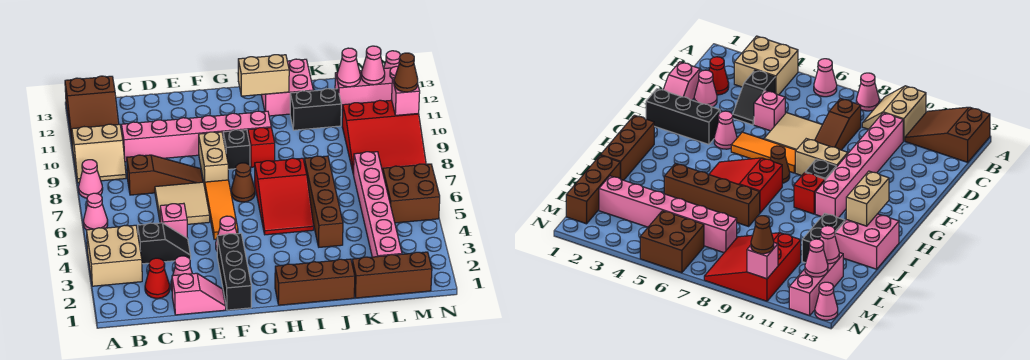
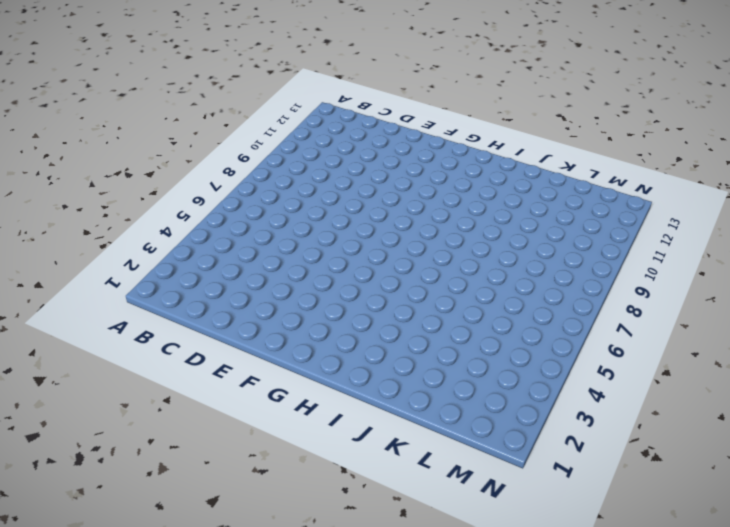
none -> tan 2x2 brick [86,225,142,286]
none -> pink 1x1 cone [84,193,108,230]
none -> pink 1x1 cone [79,160,103,198]
none -> tan 2x2 slope [72,124,126,183]

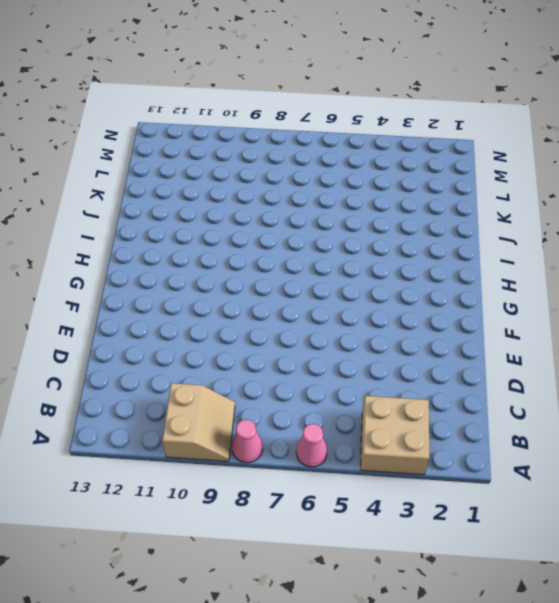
none -> brown 2x3 slope [65,76,119,147]
none -> red 1x1 cone [145,258,170,298]
none -> black 1x2 slope [138,223,191,264]
none -> brown 1x3 slope [127,155,203,195]

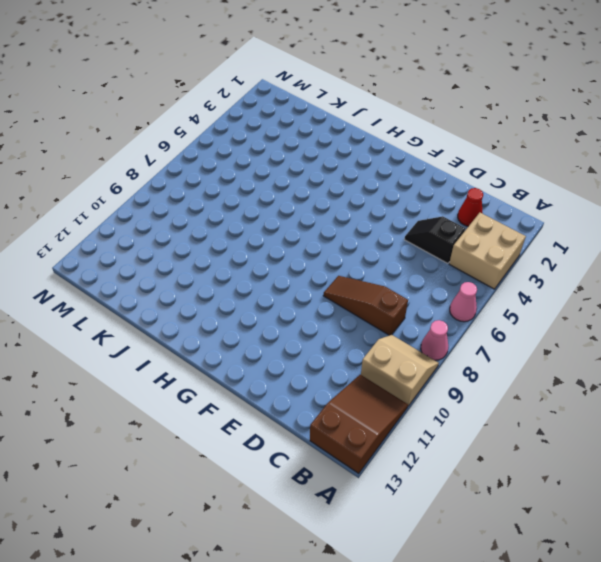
none -> pink 1x6 brick [121,111,271,162]
none -> pink 1x2 slope [172,273,226,315]
none -> pink 1x1 cone [171,256,192,290]
none -> pink 1x1 brick [160,203,188,239]

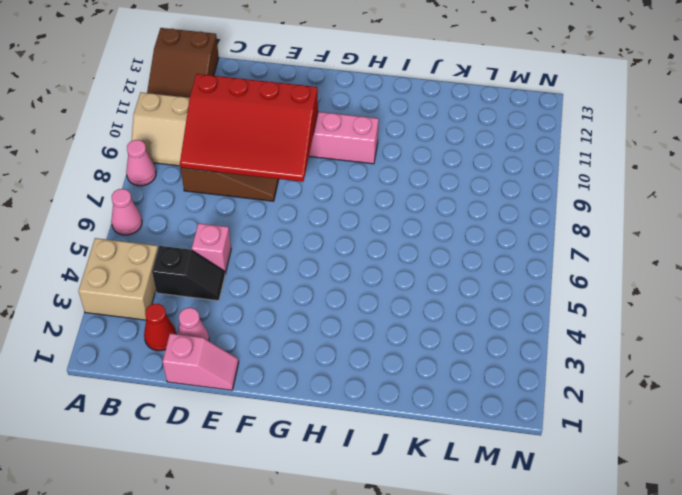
red 3x4 slope [180,74,318,182] -> none
none -> tan 2x2 tile [155,182,210,224]
none -> black 1x3 brick [217,233,251,310]
none -> pink 1x1 cone [216,216,237,250]
none -> orange 1x3 tile [205,180,238,239]

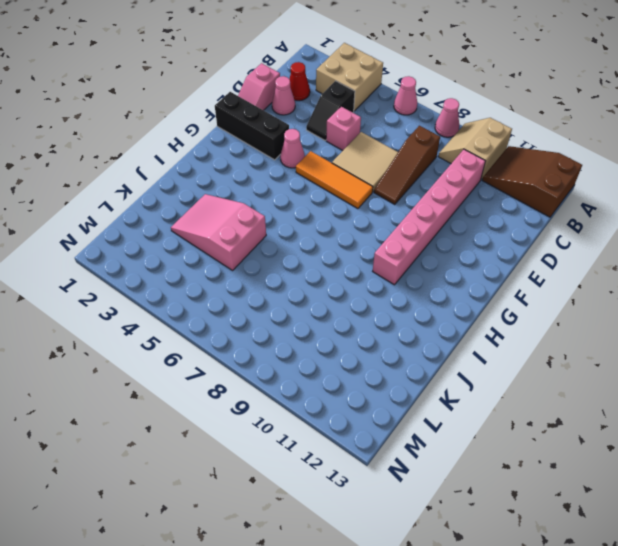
pink 2x3 slope [171,194,266,270] -> brown 1x4 brick [304,156,343,247]
none -> tan 1x2 brick [199,132,228,187]
none -> brown 1x1 cone [231,163,255,202]
none -> black 1x1 brick [223,130,250,169]
none -> brown 1x3 brick [275,259,355,305]

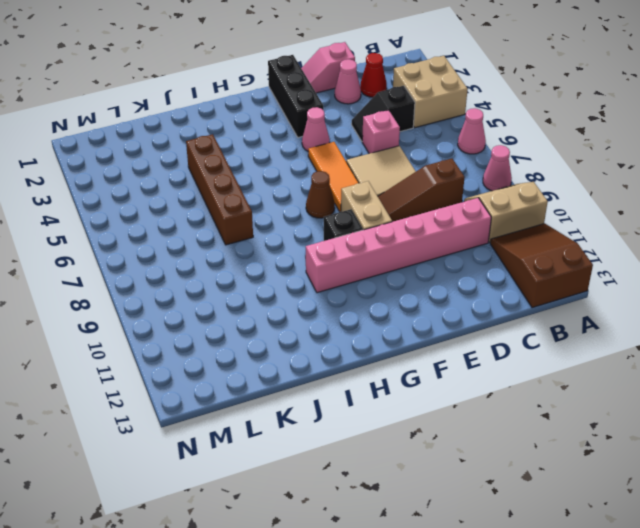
none -> brown 1x3 brick [275,259,355,305]
none -> red 2x3 slope [255,158,314,235]
none -> red 1x1 brick [248,128,275,167]
none -> pink 2x2 brick [261,59,313,116]

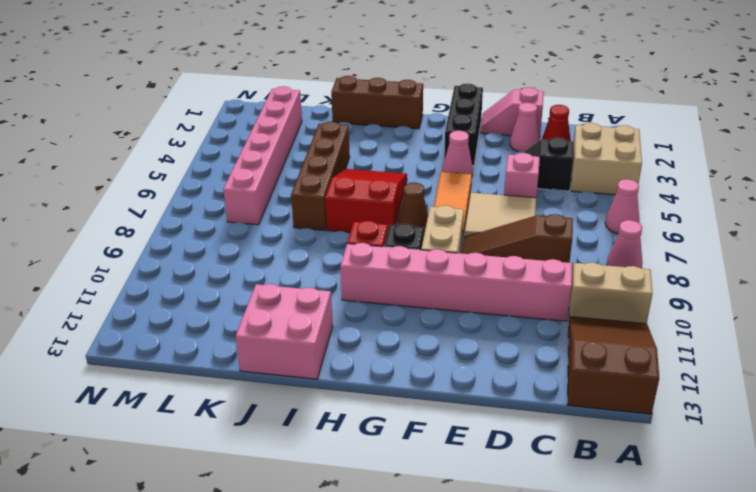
none -> black 1x2 brick [290,89,341,130]
none -> brown 1x3 brick [352,252,432,298]
none -> red 3x3 slope [342,100,426,175]
none -> pink 1x3 brick [335,66,398,110]

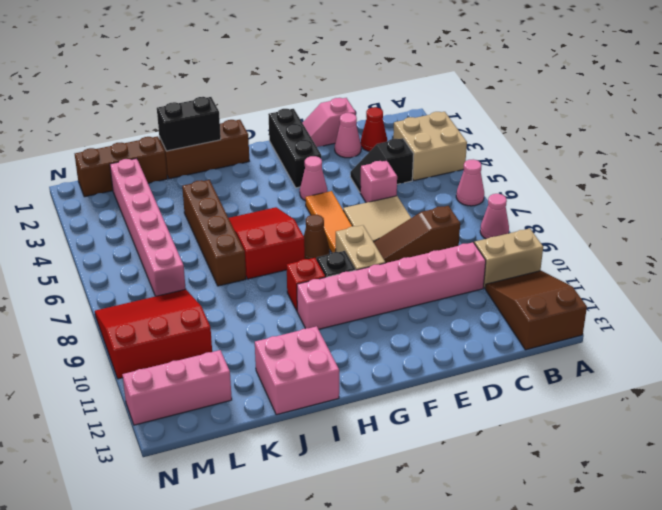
black 1x2 brick [157,97,221,151] -> black 1x2 brick moved to [290,89,341,130]
none -> brown 2x2 brick [383,164,440,223]
none -> pink 1x1 cone [384,51,400,69]
none -> tan 1x2 brick [238,55,289,96]
none -> pink 1x1 cone [337,48,360,87]

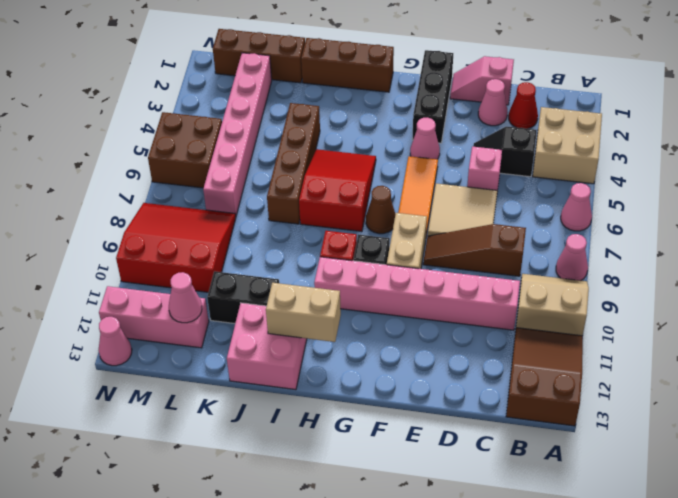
none -> pink 1x1 cone [361,46,385,85]
none -> pink 1x1 brick [392,78,420,115]
none -> brown 1x1 cone [394,53,418,92]

